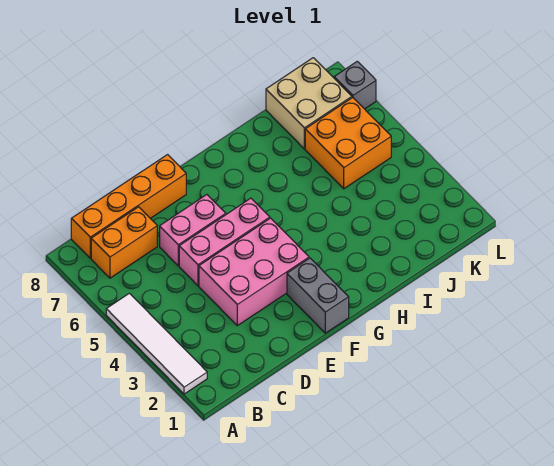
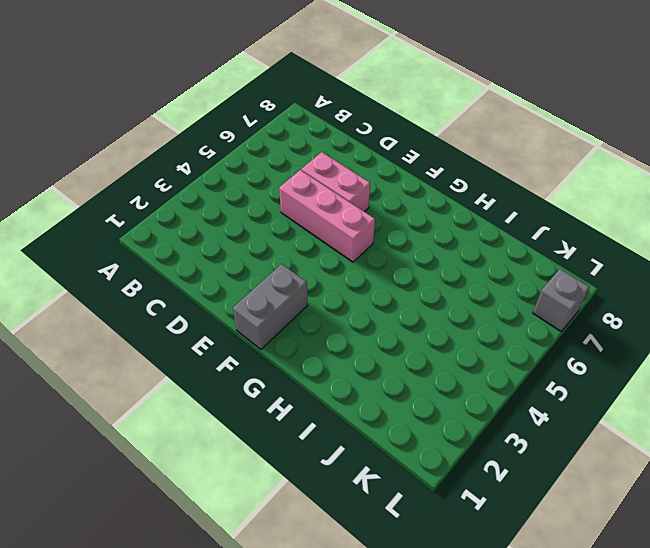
none -> white 1x4 tile [106,293,207,394]
none -> orange 1x2 brick [91,207,157,278]

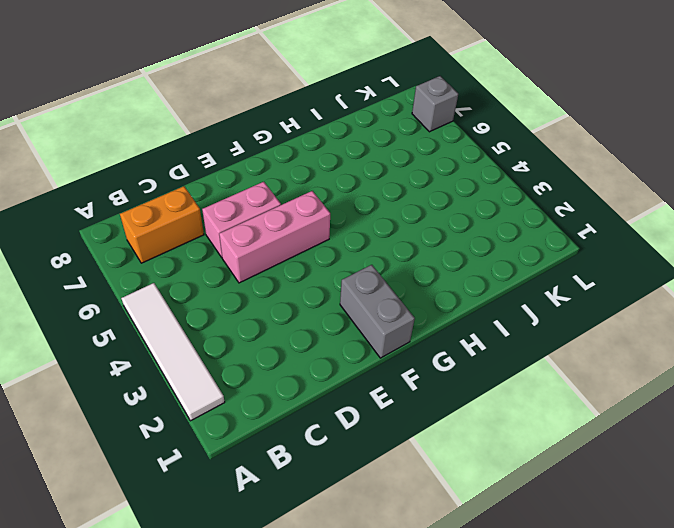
none -> orange 1x4 brick [71,155,186,258]
none -> pink 2x3 brick [199,218,309,326]

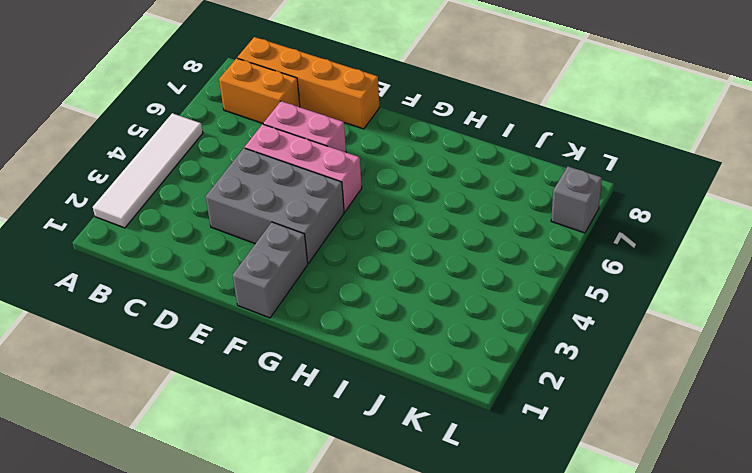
grey 2x3 brick [206,148,344,263] -> pink 2x3 brick [199,218,309,326]
none -> orange 2x2 brick [305,98,391,189]
none -> tan 2x2 brick [266,58,352,149]

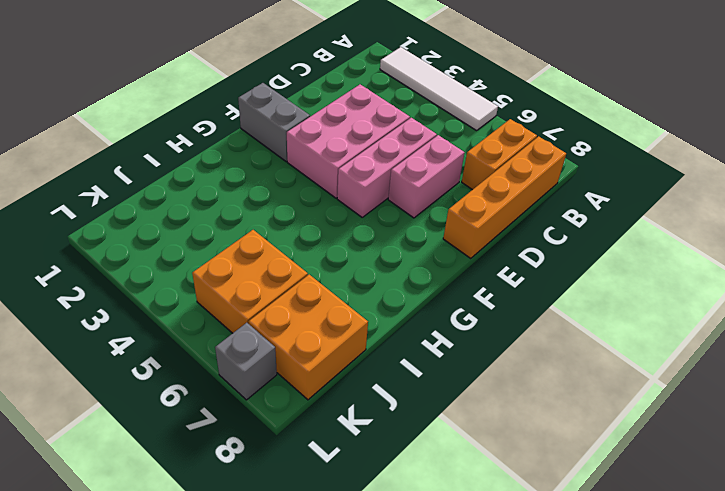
orange 2x2 brick [248,275,368,400] -> tan 2x2 brick [266,58,352,149]

